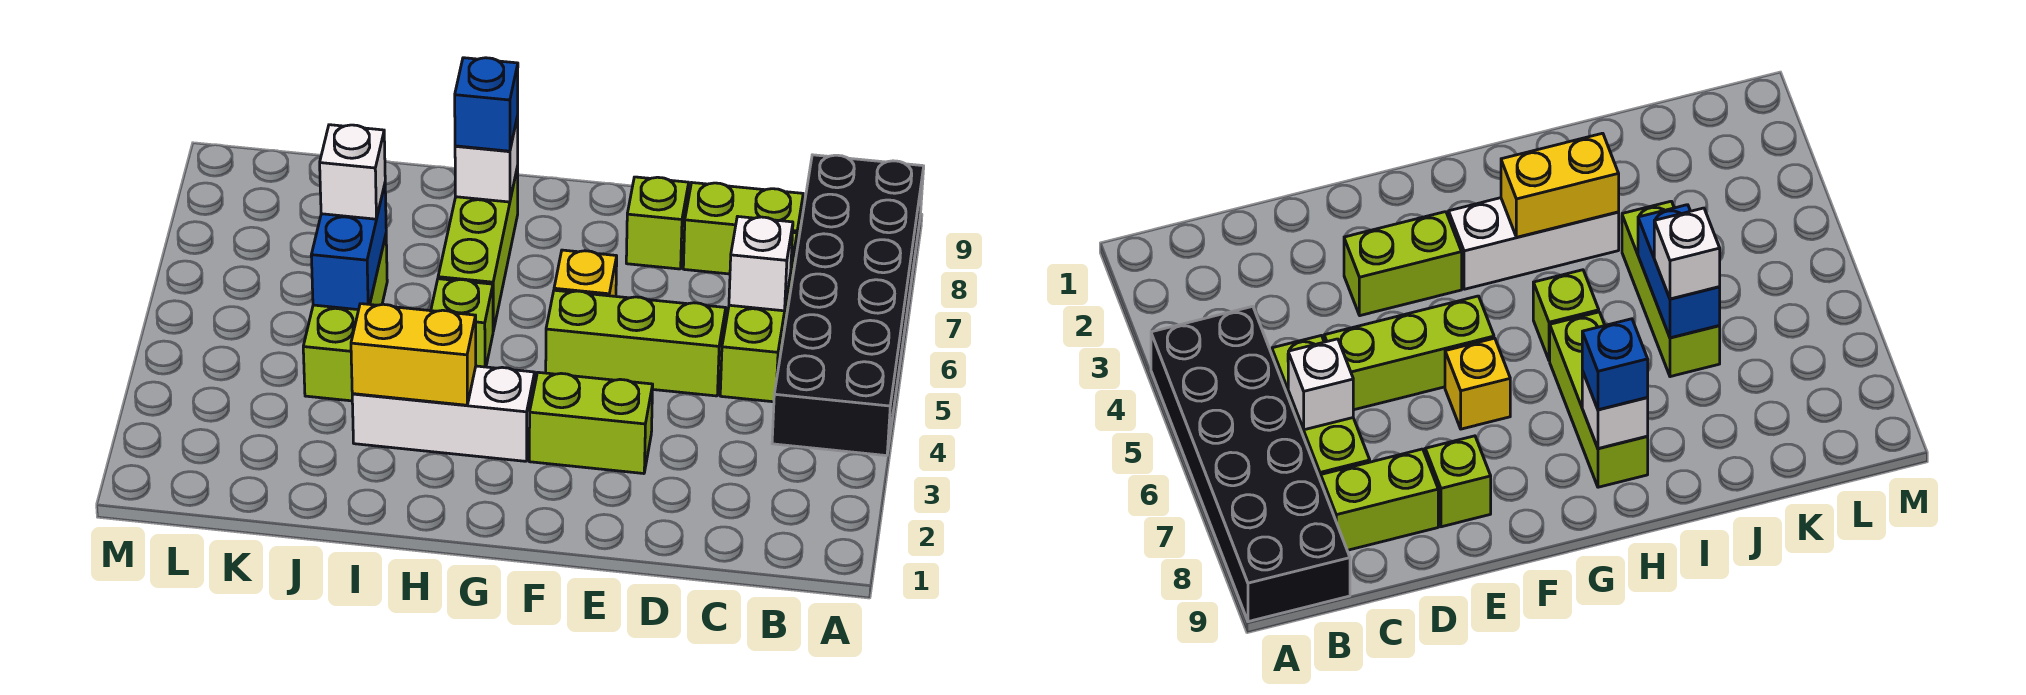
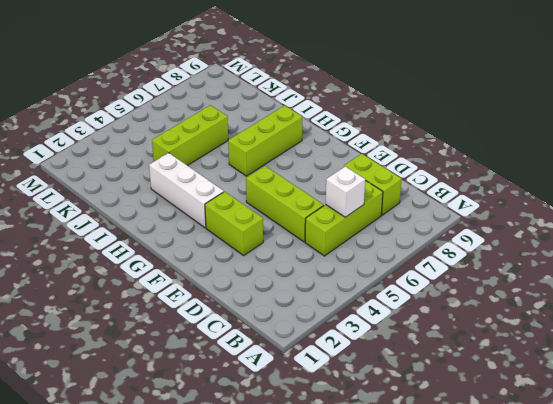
none -> black 2x6 brick [772,155,924,456]
none -> lime 1x1 brick [626,177,689,269]
none -> yellow 1x1 brick [554,250,617,296]

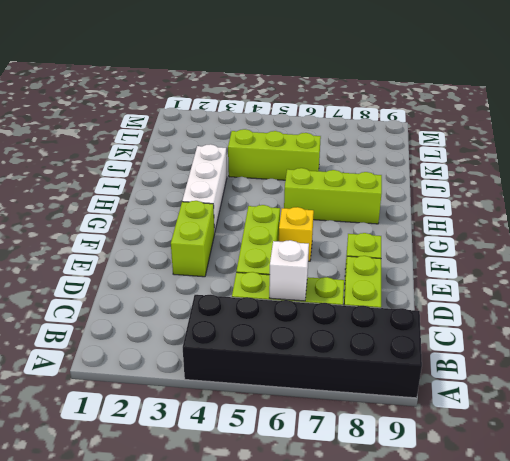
none -> lime 1x1 brick [431,279,493,367]
none -> yellow 1x2 brick [351,304,476,405]
none -> white 1x1 brick [455,116,518,202]

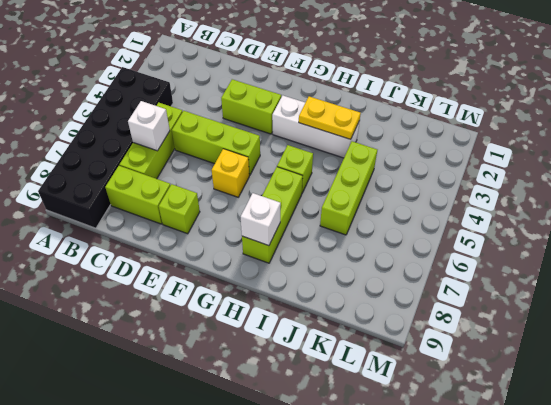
yellow 1x2 plate [299,96,361,139] -> yellow 1x2 brick [351,304,476,405]
none -> blue 1x2 brick [311,185,386,310]
none -> blue 1x1 brick [455,58,518,151]
none -> white 1x1 brick [320,125,385,219]

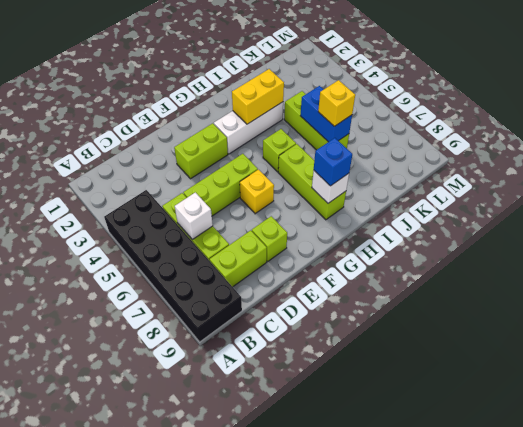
yellow 1x1 brick [318,80,355,126] -> white 1x1 brick [320,125,385,219]

